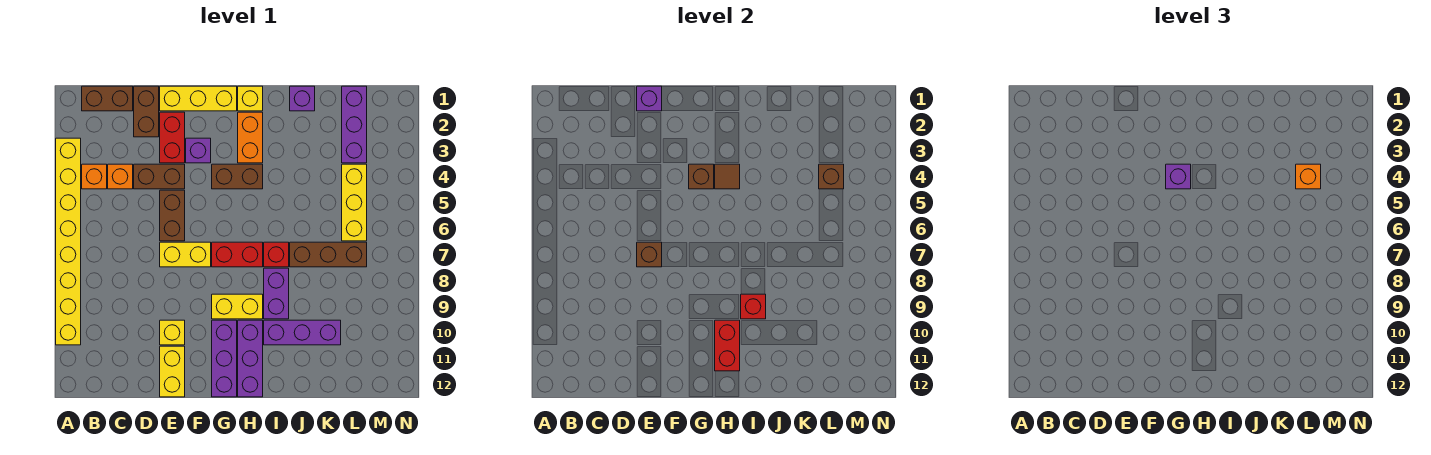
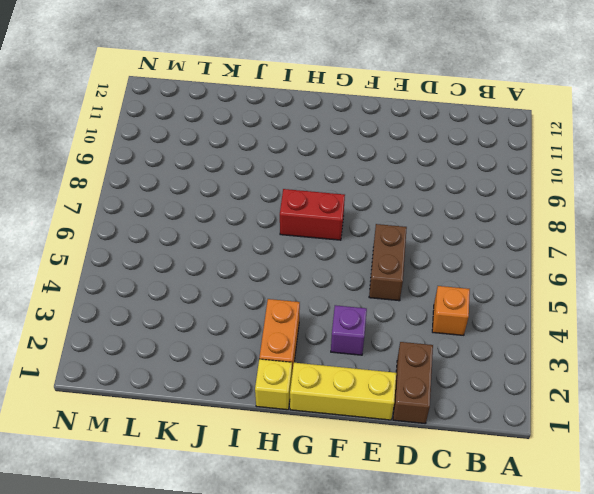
none -> yellow 1x8 brick [56,138,81,345]
none -> brown 1x2 brick [82,86,133,111]
none -> orange 1x1 brick [82,164,107,189]
none -> brown 1x2 brick [134,164,185,189]

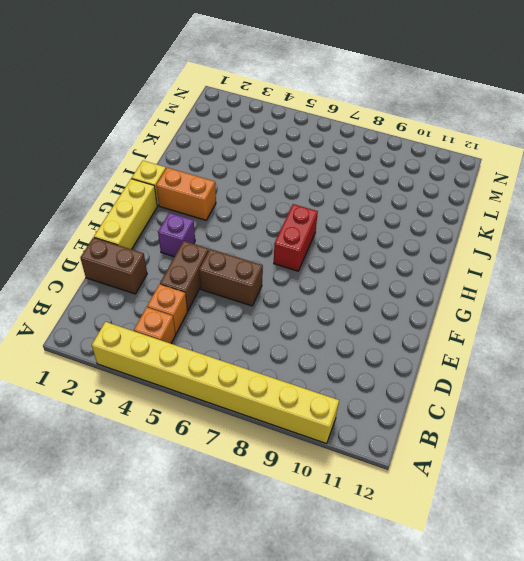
none -> brown 1x2 brick [82,86,133,111]
none -> red 1x2 brick [160,112,185,163]
none -> yellow 1x2 brick [160,242,211,267]
none -> yellow 1x1 brick [160,320,185,345]

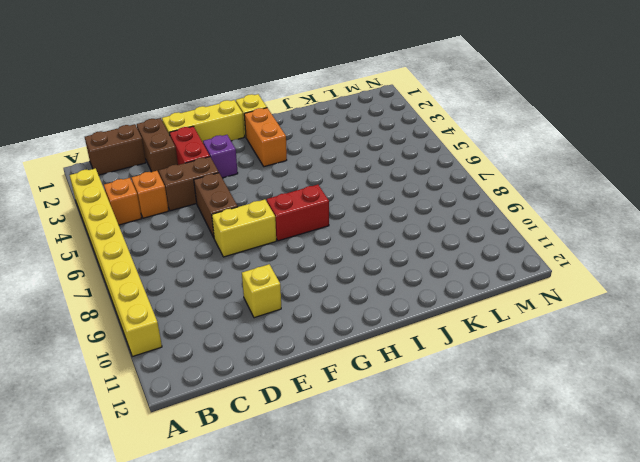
none -> yellow 1x2 brick [160,346,185,397]
none -> brown 1x2 brick [212,164,263,189]
none -> yellow 1x2 brick [212,294,263,319]
none -> purple 1x3 brick [212,320,237,397]

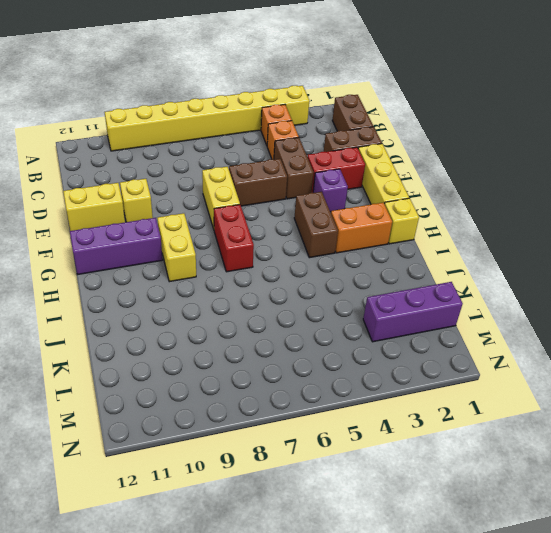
none -> purple 1x3 brick [238,320,263,397]
none -> red 1x1 brick [264,242,289,267]
none -> purple 1x2 brick [264,268,289,319]
none -> purple 1x3 brick [264,320,341,345]

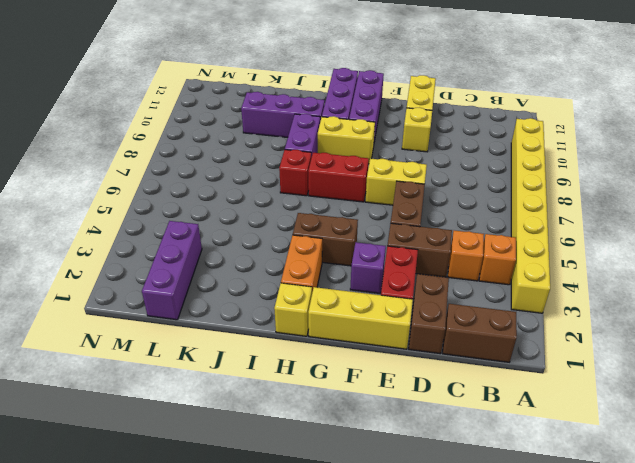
none -> purple 1x1 brick [290,86,315,111]
none -> brown 1x3 brick [290,242,367,267]
none -> yellow 1x3 brick [342,164,367,241]
none -> purple 1x1 brick [637,86,662,111]

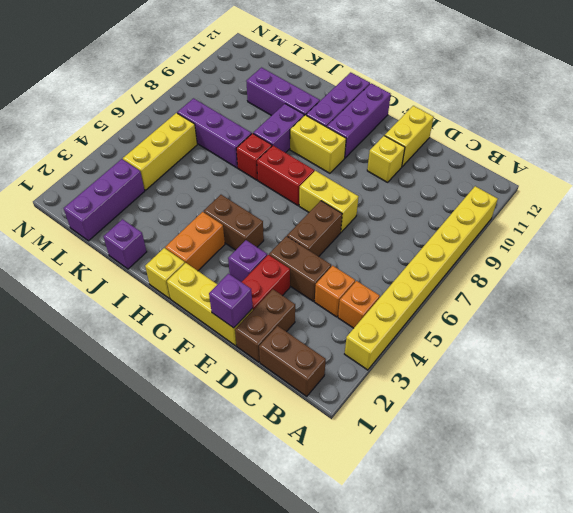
purple 1x3 brick [177,98,252,168] -> brown 1x3 brick [290,242,367,267]
none -> brown 1x1 brick [637,242,662,267]
none -> brown 1x1 brick [689,164,714,189]
none -> brown 1x1 tile [715,164,740,189]
none -> red 1x2 brick [715,320,740,371]

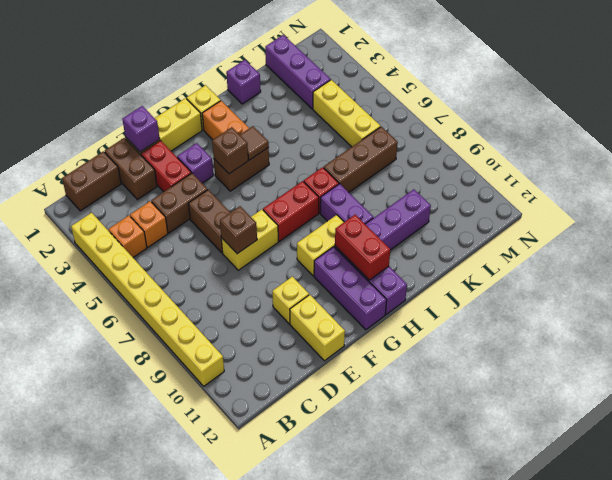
none -> red 1x1 brick [741,294,766,319]
none -> brown 1x1 brick [819,164,844,189]
none -> purple 1x1 brick [1166,164,1191,189]
none -> orange 1x1 brick [1296,164,1321,189]

